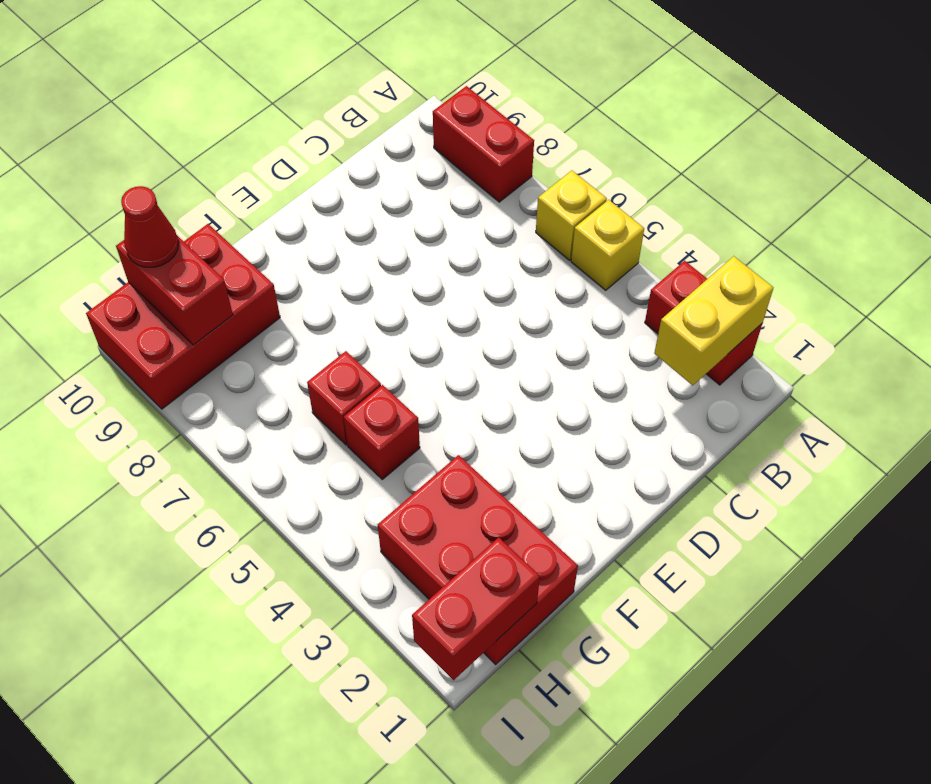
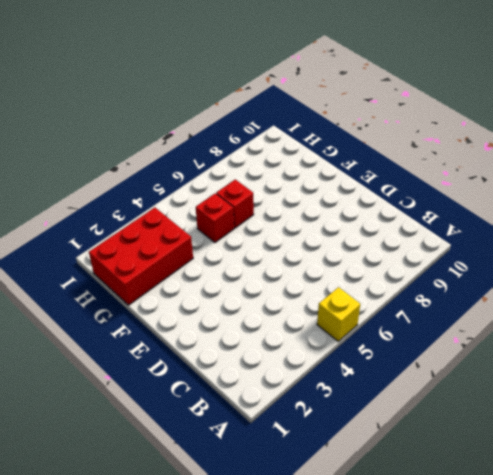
none -> red 1x2 brick [645,261,762,385]
none -> yellow 1x1 brick [536,171,607,260]
none -> red 1x2 brick [433,86,534,202]

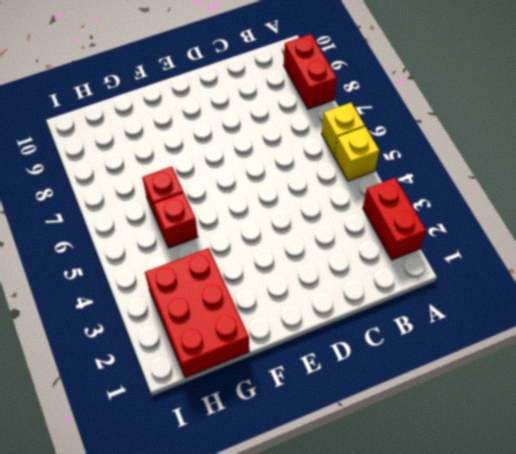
none -> red 2x3 brick [86,224,280,409]
none -> yellow 1x2 brick [654,256,774,386]
none -> red 1x2 brick [412,537,540,680]

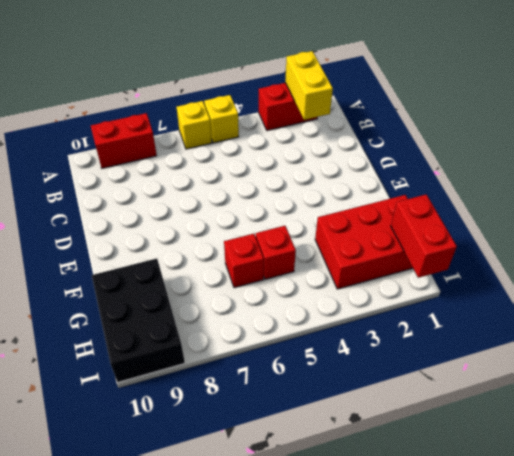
black 2x3 brick [92,258,185,382] -> red 2x3 brick [86,224,280,409]
none -> red 1x2 brick [116,236,233,345]
none -> red 1x1 cone [121,186,179,267]

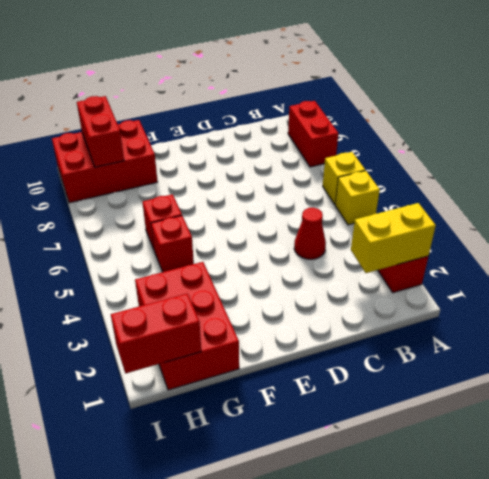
red 1x1 cone [294,208,326,259] -> red 1x1 cone moved to [121,186,179,267]

